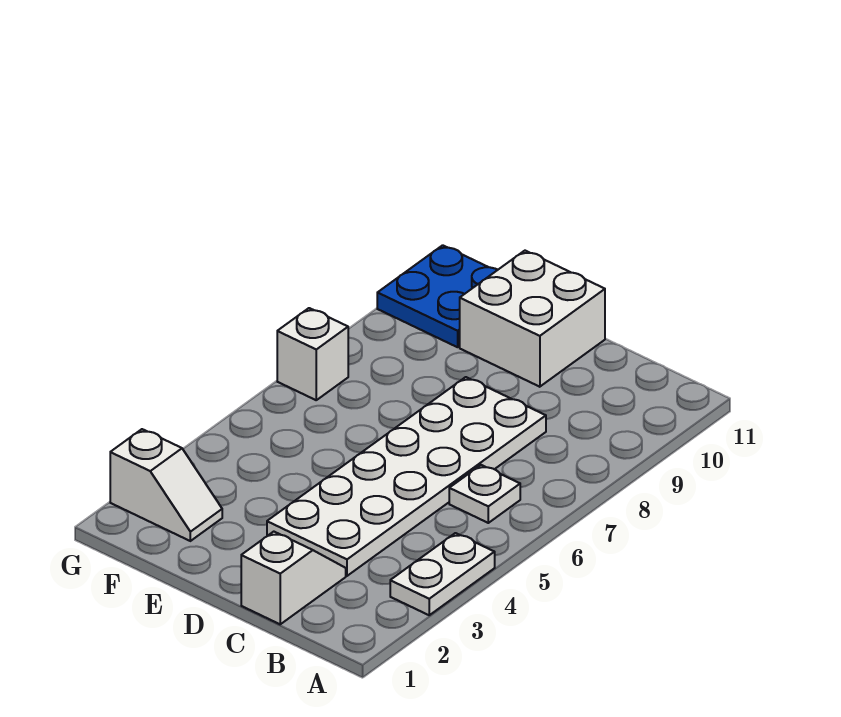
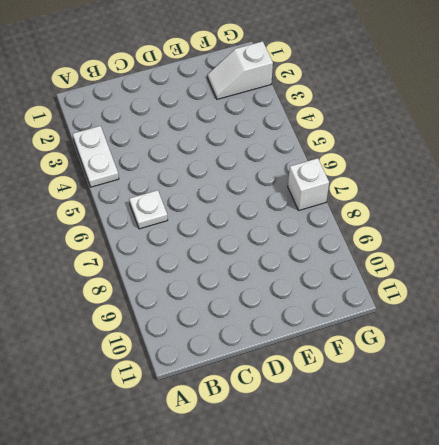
none -> white 1x2 slope [241,532,346,624]
none -> white 2x6 plate [267,377,546,576]

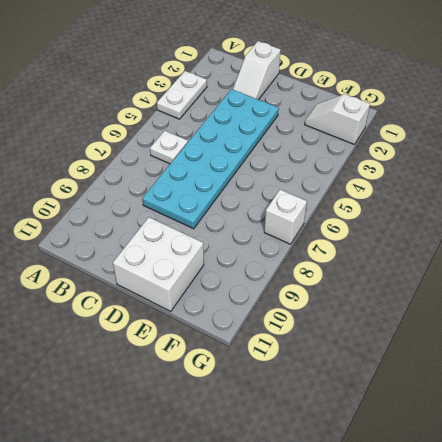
cyan 2x6 plate [142,89,279,229] -> white 2x6 plate [267,377,546,576]
none -> blue 2x2 plate [377,245,497,347]

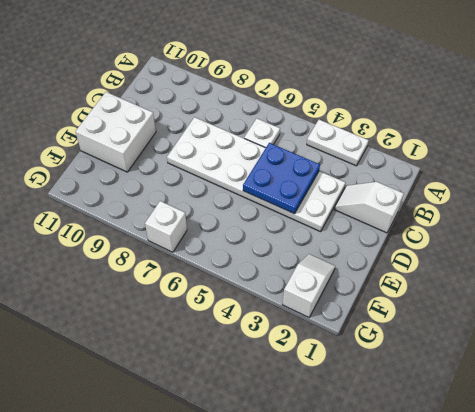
blue 2x2 plate [243,143,320,214] -> blue 2x2 plate moved to [377,245,497,347]

